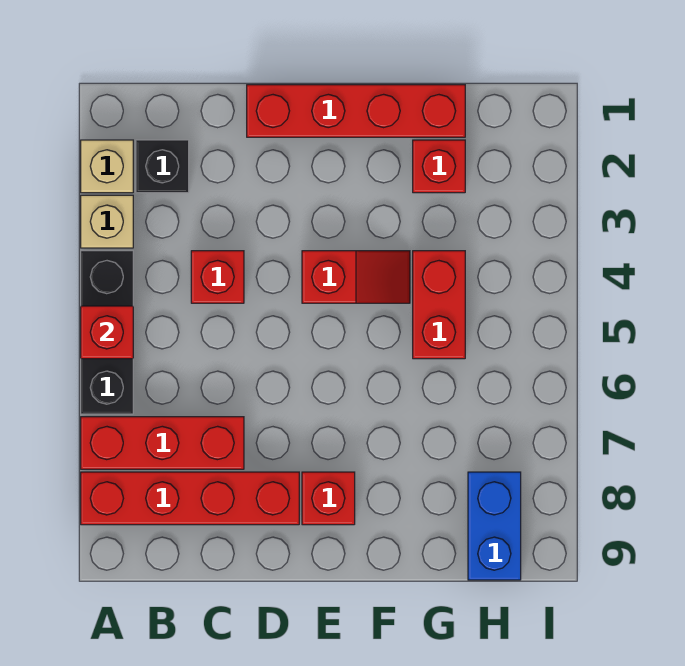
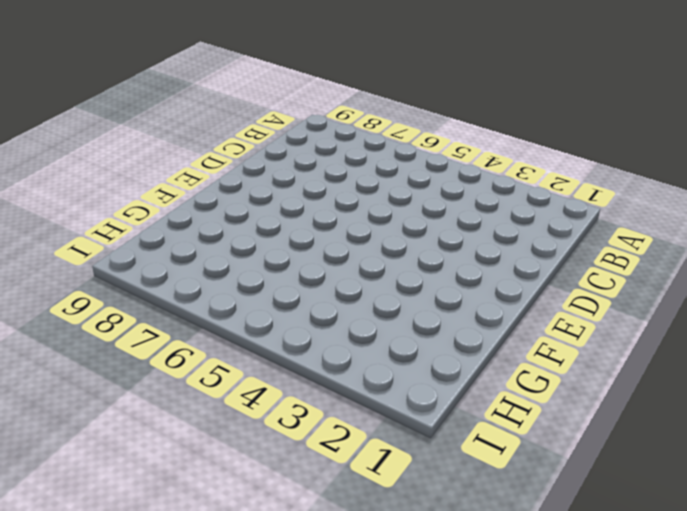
none -> tan 1x1 brick [81,140,133,193]
none -> tan 1x1 brick [81,195,133,248]
none -> black 1x3 brick [81,251,133,414]

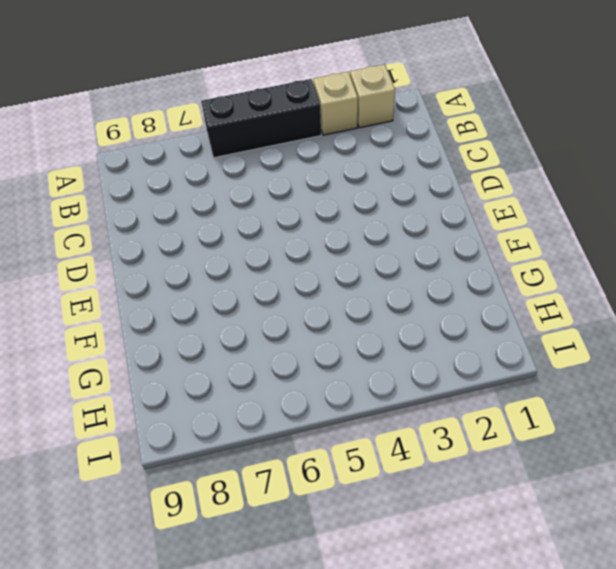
none -> red 1x3 brick [81,417,244,469]
none -> red 1x4 brick [81,472,299,525]
none -> black 1x1 brick [136,140,189,193]

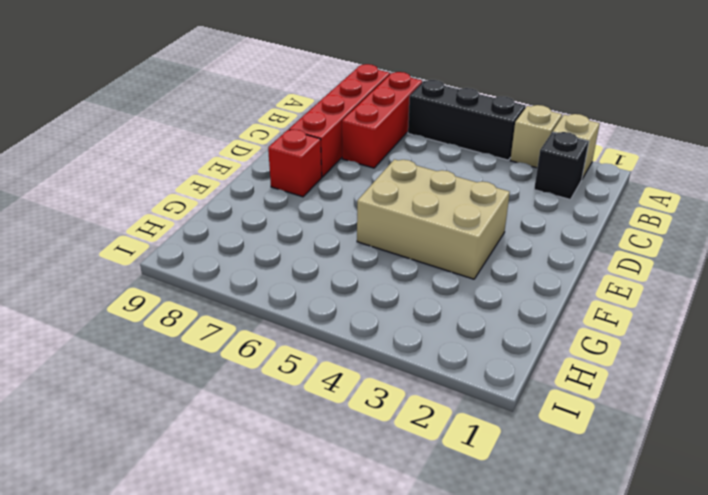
tan 2x3 brick [357,159,510,279] -> red 1x2 slope [302,251,410,303]
none -> red 1x1 brick [191,251,244,303]
none -> red 1x4 brick [247,85,465,137]
none -> red 1x1 brick [413,140,465,193]

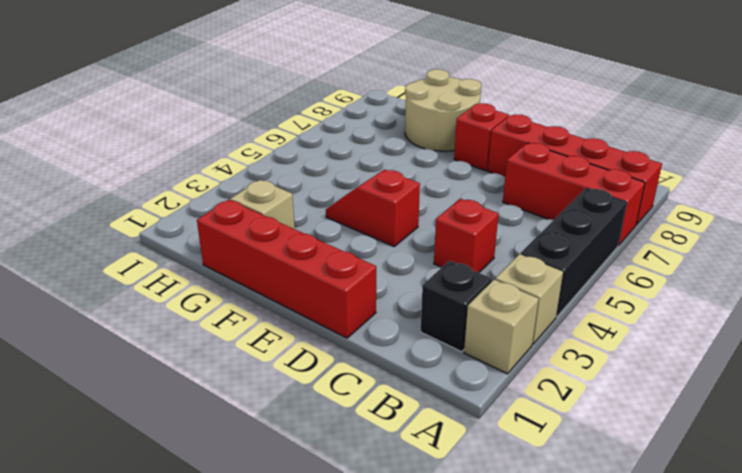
tan 2x2 round brick [405,69,481,151] -> none
tan 1x1 brick [230,180,295,229] -> red 1x1 brick [413,140,465,193]
none -> red 1x2 brick [413,251,465,359]
none -> blue 1x2 brick [468,472,521,580]
none -> red 1x1 brick [81,306,133,359]

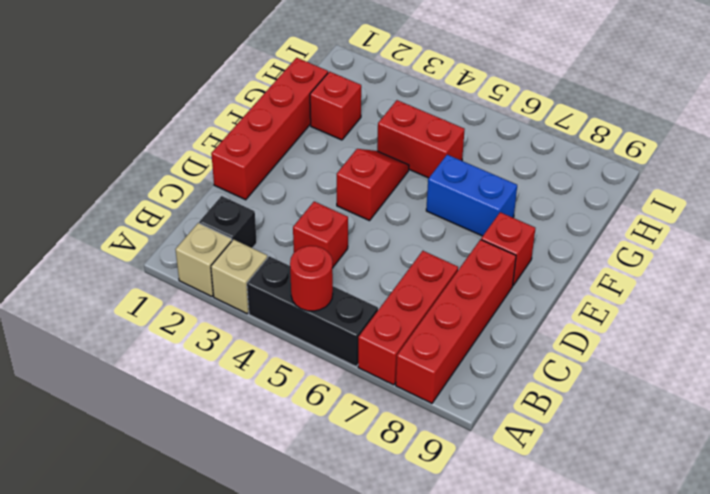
red 1x1 round brick [290,246,333,311] -> red 1x1 brick [81,306,133,359]
blue 1x2 brick [426,155,517,236] -> blue 1x2 brick moved to [468,472,521,580]

